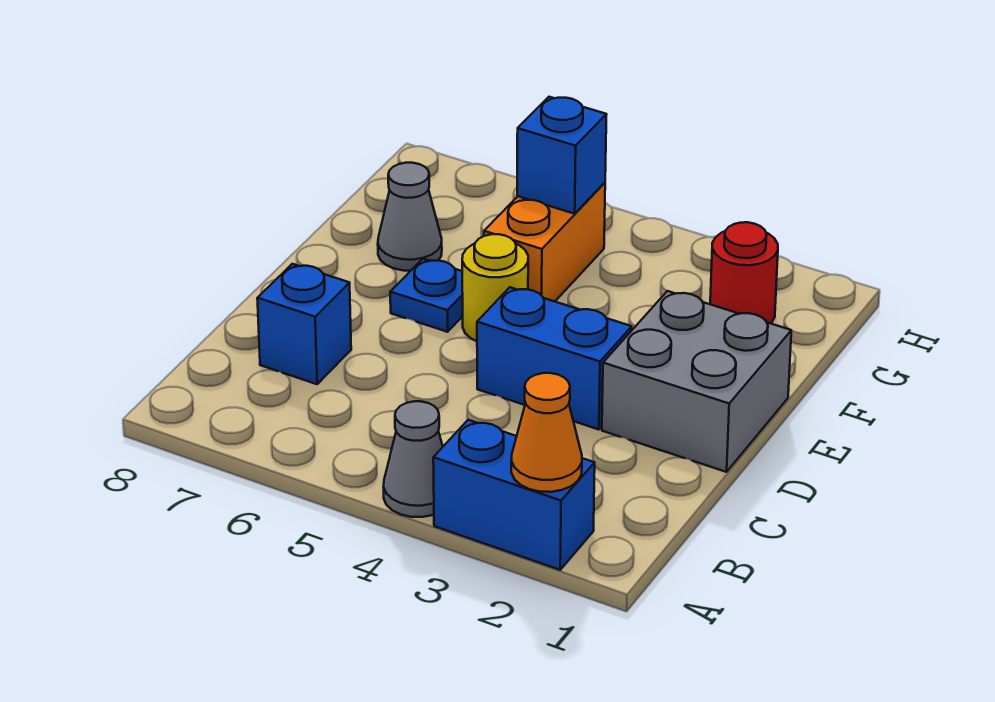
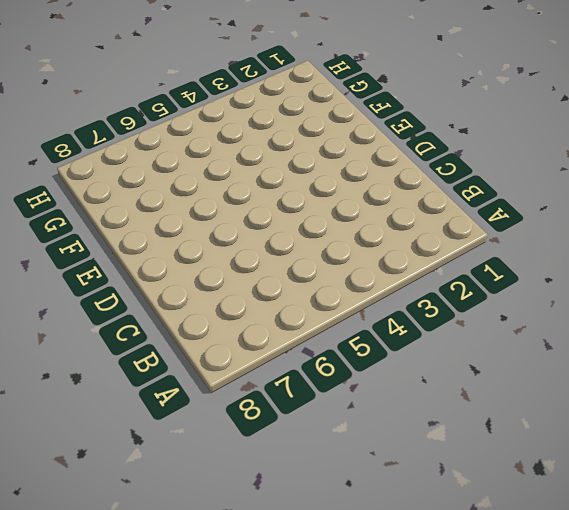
none -> blue 1x2 brick [433,420,595,570]
none -> grey 1x1 cone [383,401,443,517]
none -> blue 1x1 brick [257,264,351,384]

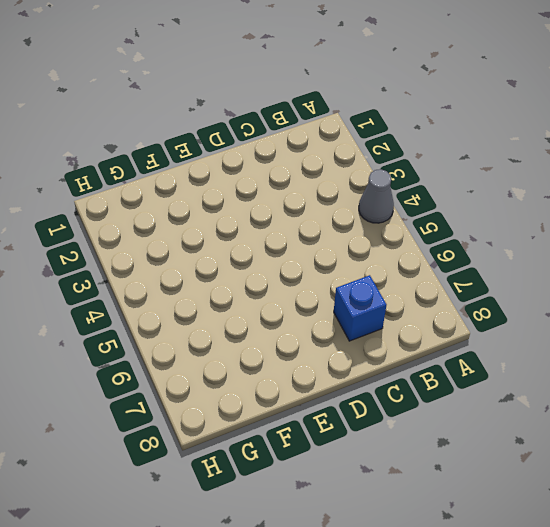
none -> blue 1x2 brick [433,420,595,570]
none -> grey 2x2 brick [602,291,791,472]
none -> blue 1x2 brick [477,287,632,430]

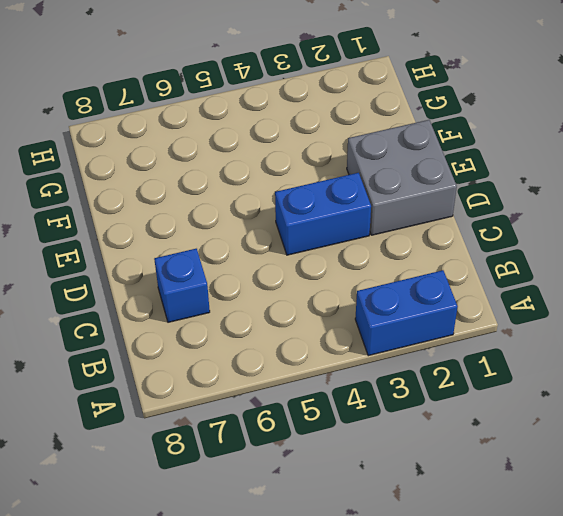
none -> grey 1x1 cone [383,401,443,517]
none -> yellow 1x1 round brick [462,234,528,341]
none -> blue 1x1 plate [390,259,463,332]

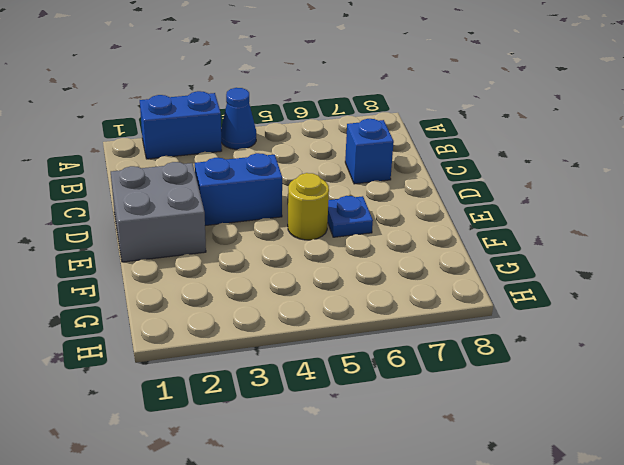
blue 1x1 cone [221,88,256,149] -> grey 1x1 cone [383,401,443,517]
none -> orange 1x2 brick [484,183,605,301]
none -> grey 1x1 cone [378,163,442,271]
none -> red 1x1 round brick [710,222,778,324]

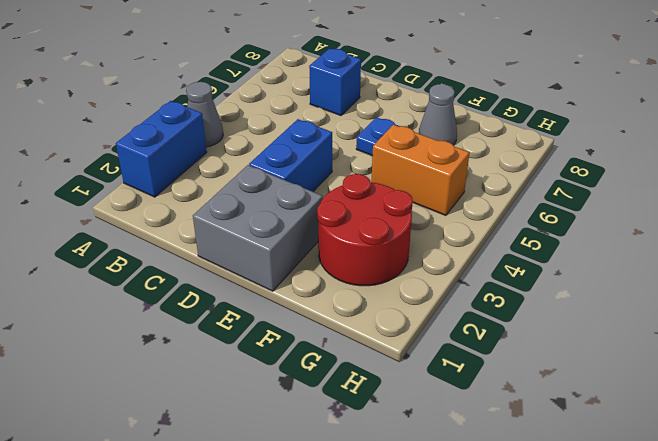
red 2x2 round brick [317,174,413,286] -> red 1x1 round brick [710,222,778,324]
none -> yellow 1x1 round brick [462,234,528,341]
none -> orange 1x1 cone [511,373,582,492]
none -> blue 1x1 brick [517,97,607,214]

